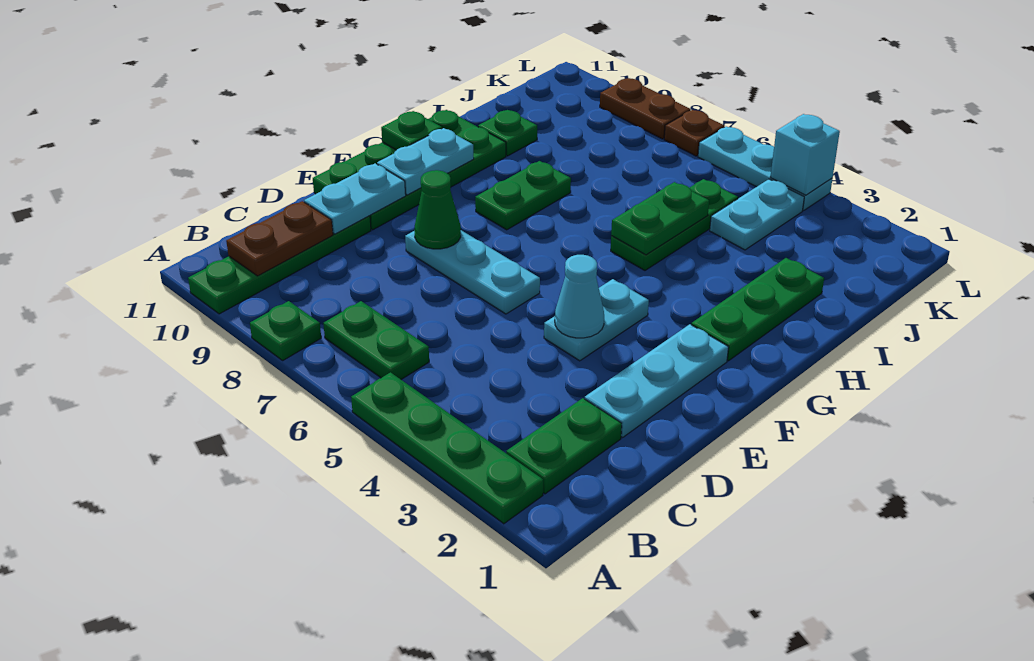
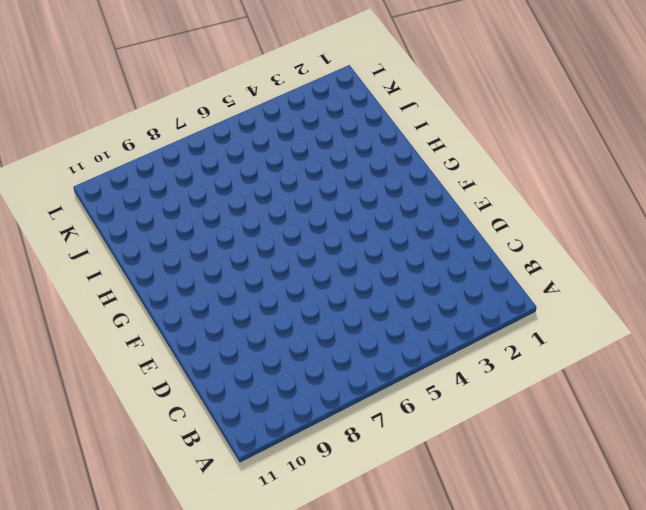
none -> green 1x4 plate [351,372,543,524]
none -> green 1x1 plate [250,301,321,360]
none -> green 1x4 plate [188,216,371,314]

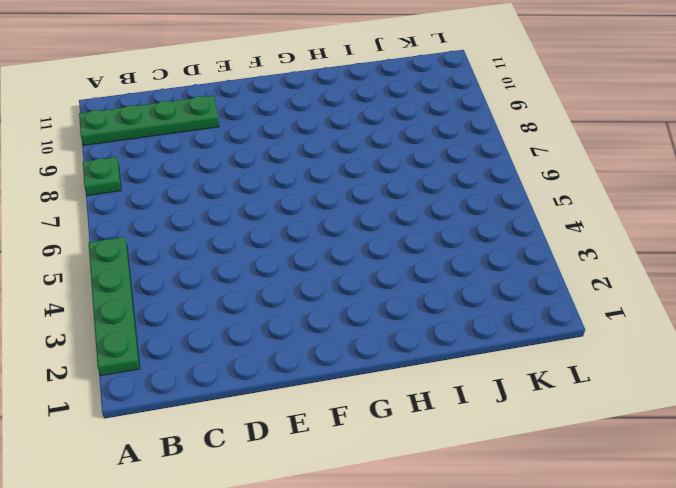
none -> green 1x2 plate [506,398,622,494]
none -> green 1x2 plate [323,301,429,379]
none -> cyan 1x3 plate [585,324,729,437]

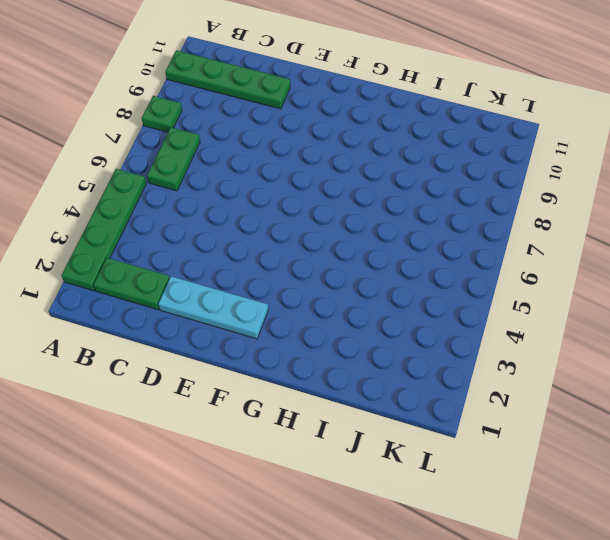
none -> cyan 1x2 plate [544,279,649,361]
none -> cyan 1x3 plate [405,230,540,314]
none -> green 2x4 plate [313,110,506,230]

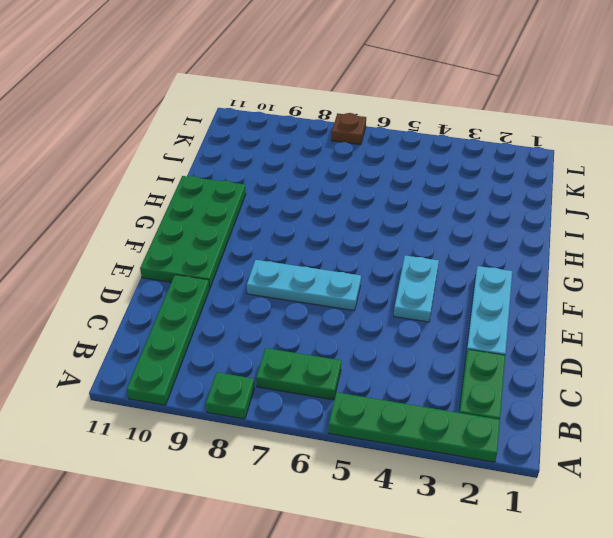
none -> green 1x3 plate [691,258,824,361]
none -> green 1x2 plate [475,161,571,230]
none -> green 1x3 plate [611,179,738,270]

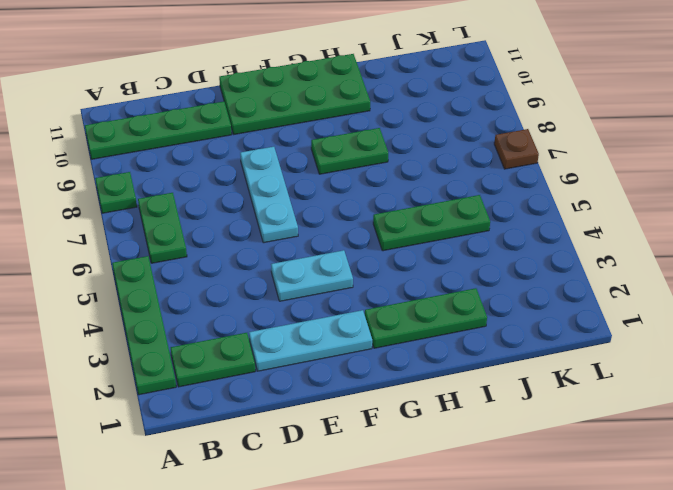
none -> green 1x1 plate [478,110,537,156]
none -> cyan 1x2 plate [710,179,804,250]
none -> cyan 1x3 plate [698,126,833,211]

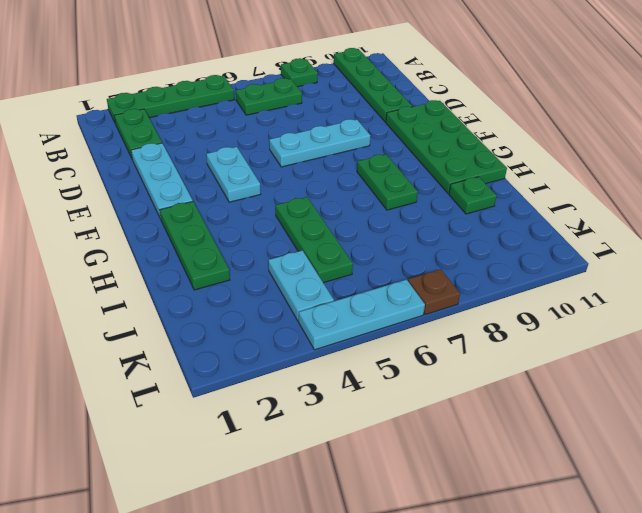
none -> brown 1x2 plate [600,78,691,139]
none -> brown 1x2 plate [226,201,333,276]
none -> cyan 1x2 plate [304,163,406,234]

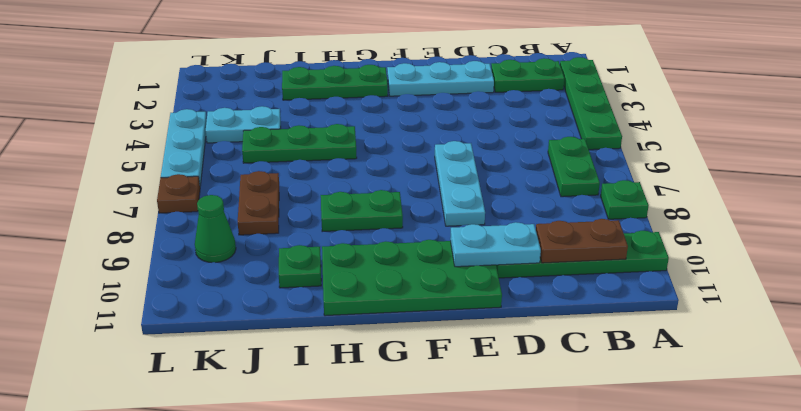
brown 1x2 plate [238,171,279,235] -> brown 1x2 plate moved to [600,78,691,139]
green 1x1 cone [195,195,236,263] -> green 1x1 cone moved to [414,170,461,249]
none -> cyan 1x2 plate [544,279,649,361]
none -> cyan 1x1 cone [555,255,604,338]
none -> cyan 1x2 plate [377,128,474,195]

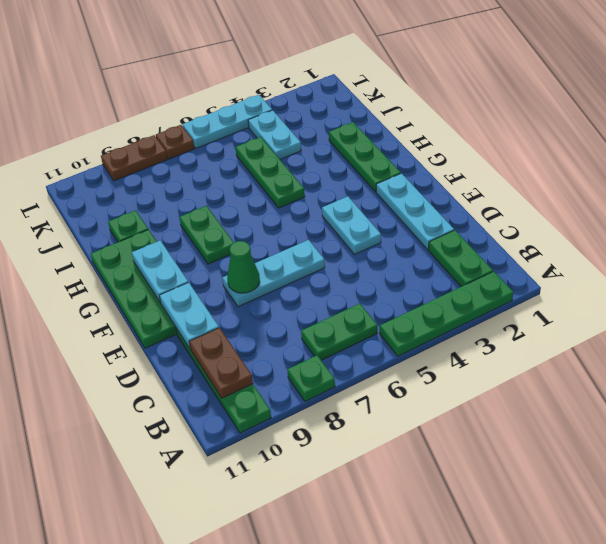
none -> cyan 1x1 cone [555,255,604,338]
none -> green 1x1 plate [381,111,442,150]
none -> green 1x2 plate [611,182,709,255]

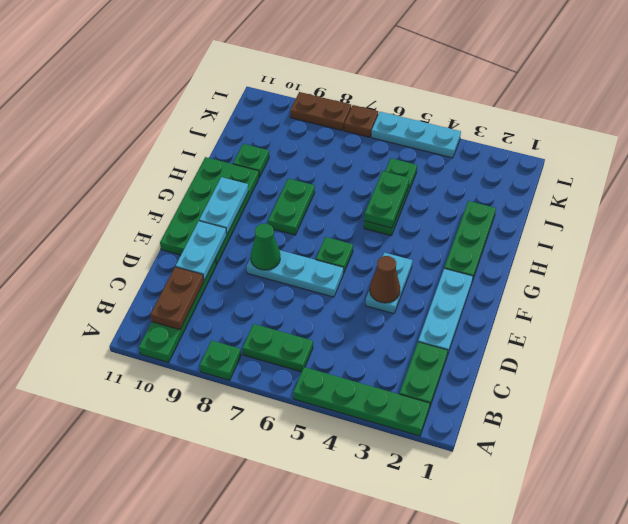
brown 1x1 cone [370,256,400,303] -> cyan 1x1 cone [555,255,604,338]
green 1x1 plate [316,237,353,273] -> green 1x1 plate moved to [381,111,442,150]
none -> cyan 1x2 plate [710,179,804,250]
none -> cyan 1x1 brick [770,114,840,195]

